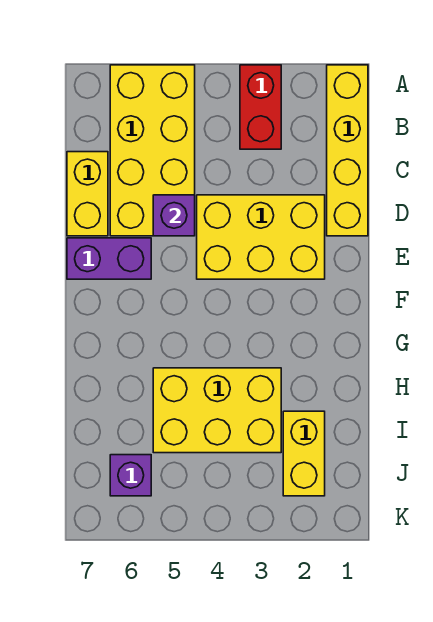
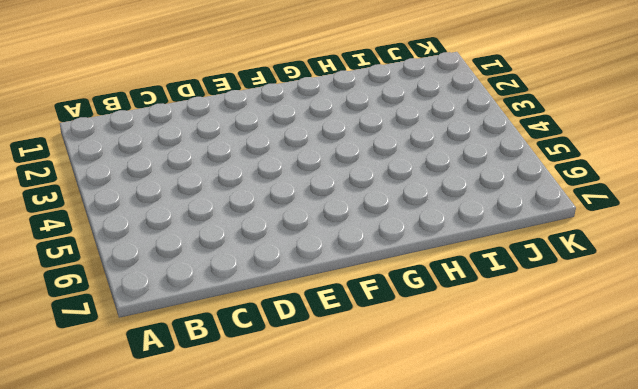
none -> yellow 1x4 brick [327,65,368,236]
none -> red 1x2 brick [240,65,281,149]

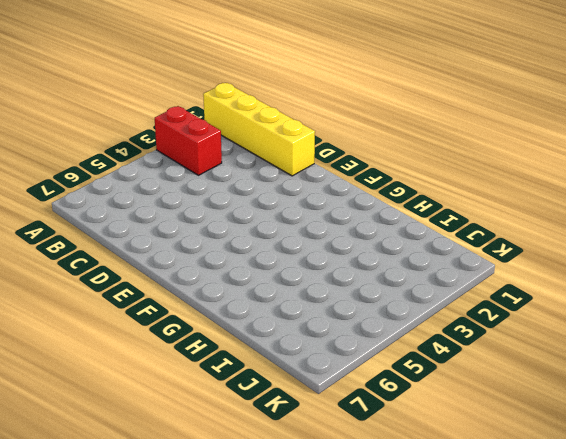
none -> yellow 2x4 brick [110,65,195,236]
none -> yellow 1x2 brick [67,152,108,236]

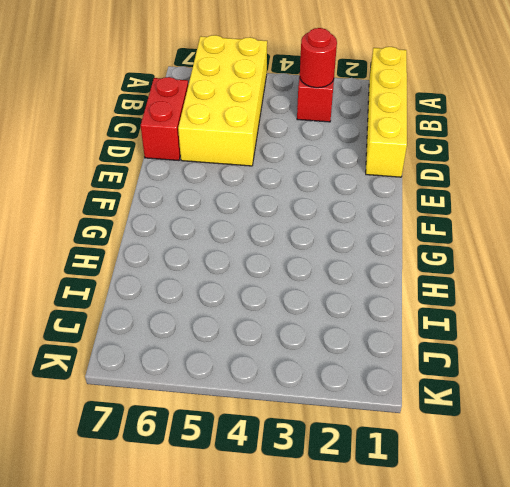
red 1x1 round brick [300,28,337,88] -> none
red 1x2 brick [141,77,188,161] -> yellow 1x2 brick [67,152,108,236]
none -> yellow 2x3 brick [197,195,325,279]
none -> purple 1x2 brick [67,238,151,279]

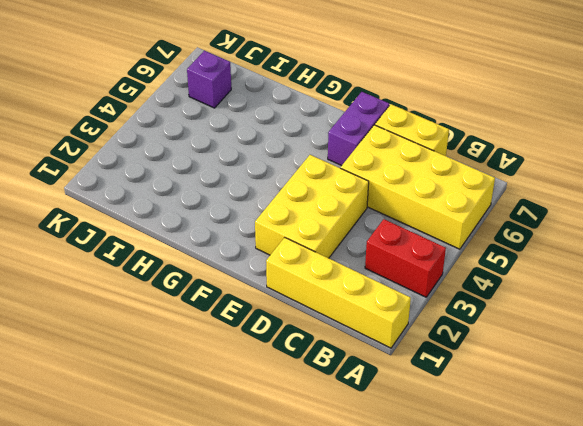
none -> yellow 2x3 brick [153,368,281,453]
none -> yellow 1x2 brick [283,411,325,496]

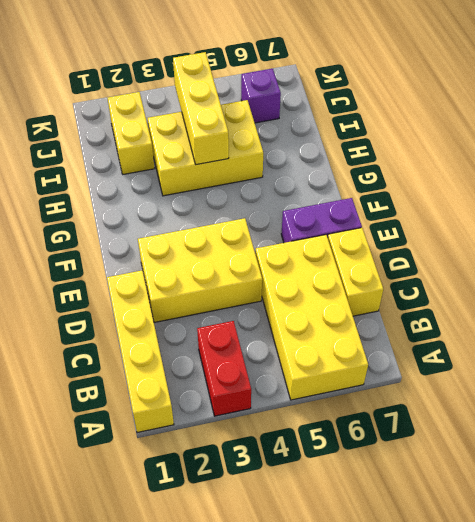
yellow 1x3 brick [173,52,229,165] -> none
none -> purple 1x1 brick [153,195,195,236]

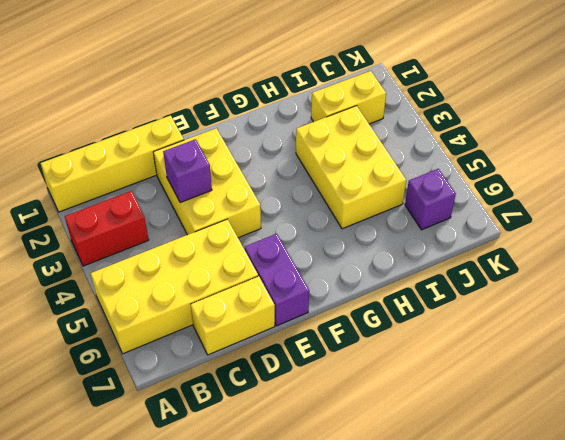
purple 1x1 brick [163,139,212,203] -> purple 1x1 brick moved to [153,195,195,236]

